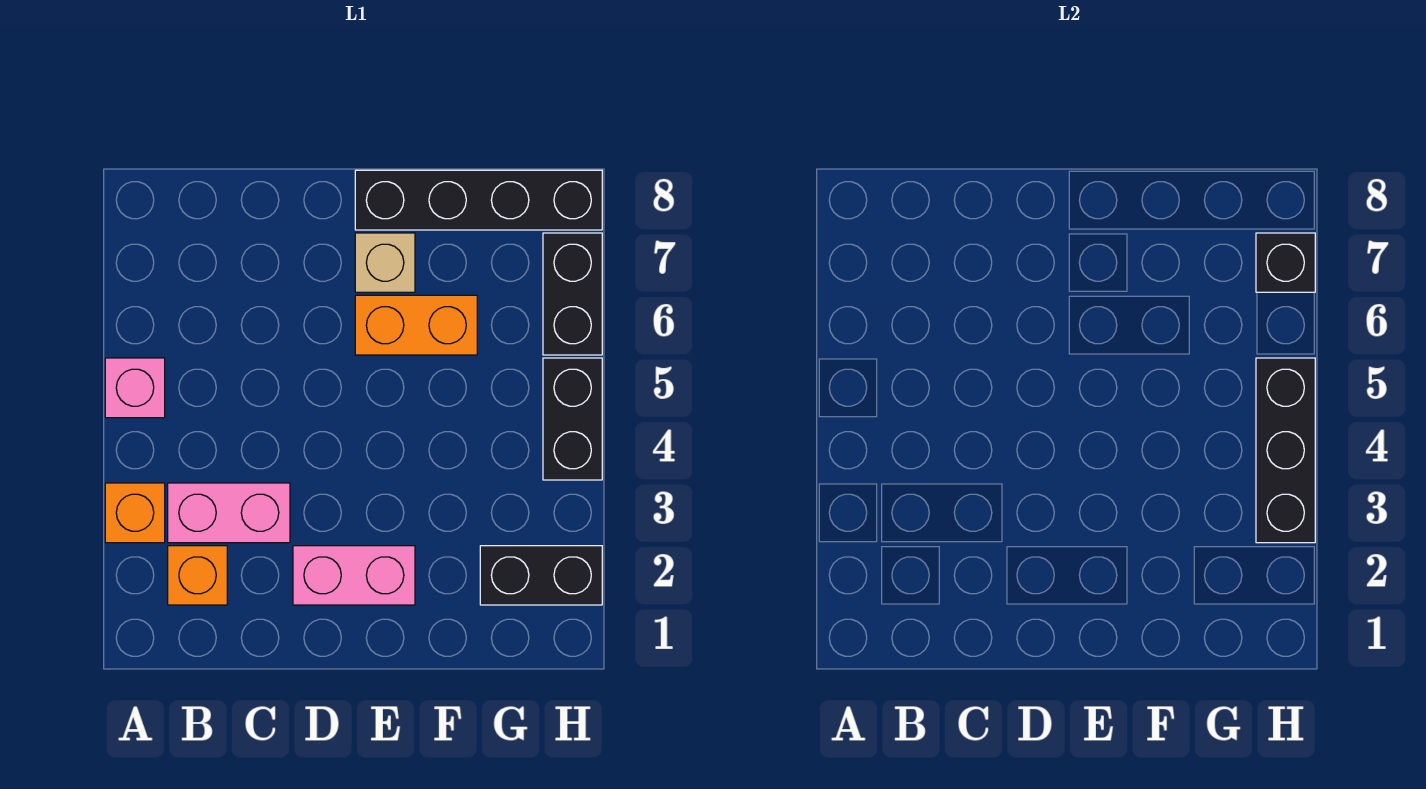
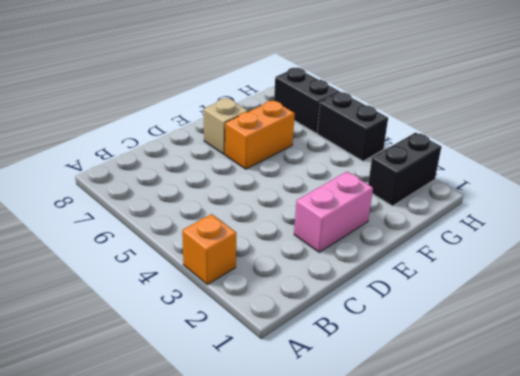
none -> pink 1x1 brick [105,358,165,418]
none -> orange 1x1 brick [168,546,227,605]
none -> pink 1x2 brick [168,483,290,543]

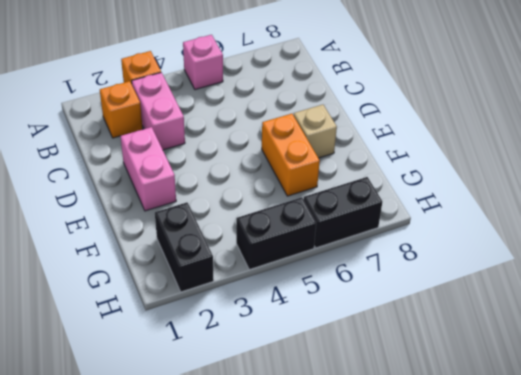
none -> black 1x4 brick [355,170,602,230]
none -> black 1x3 brick [1256,358,1315,543]
none -> black 1x1 brick [1256,233,1315,292]

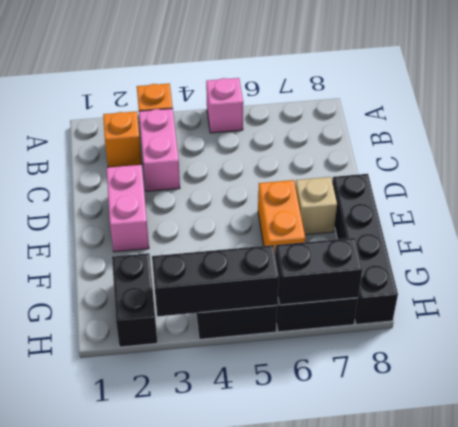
black 1x2 brick [275,238,362,305] -> black 1x1 brick [1256,233,1315,292]

